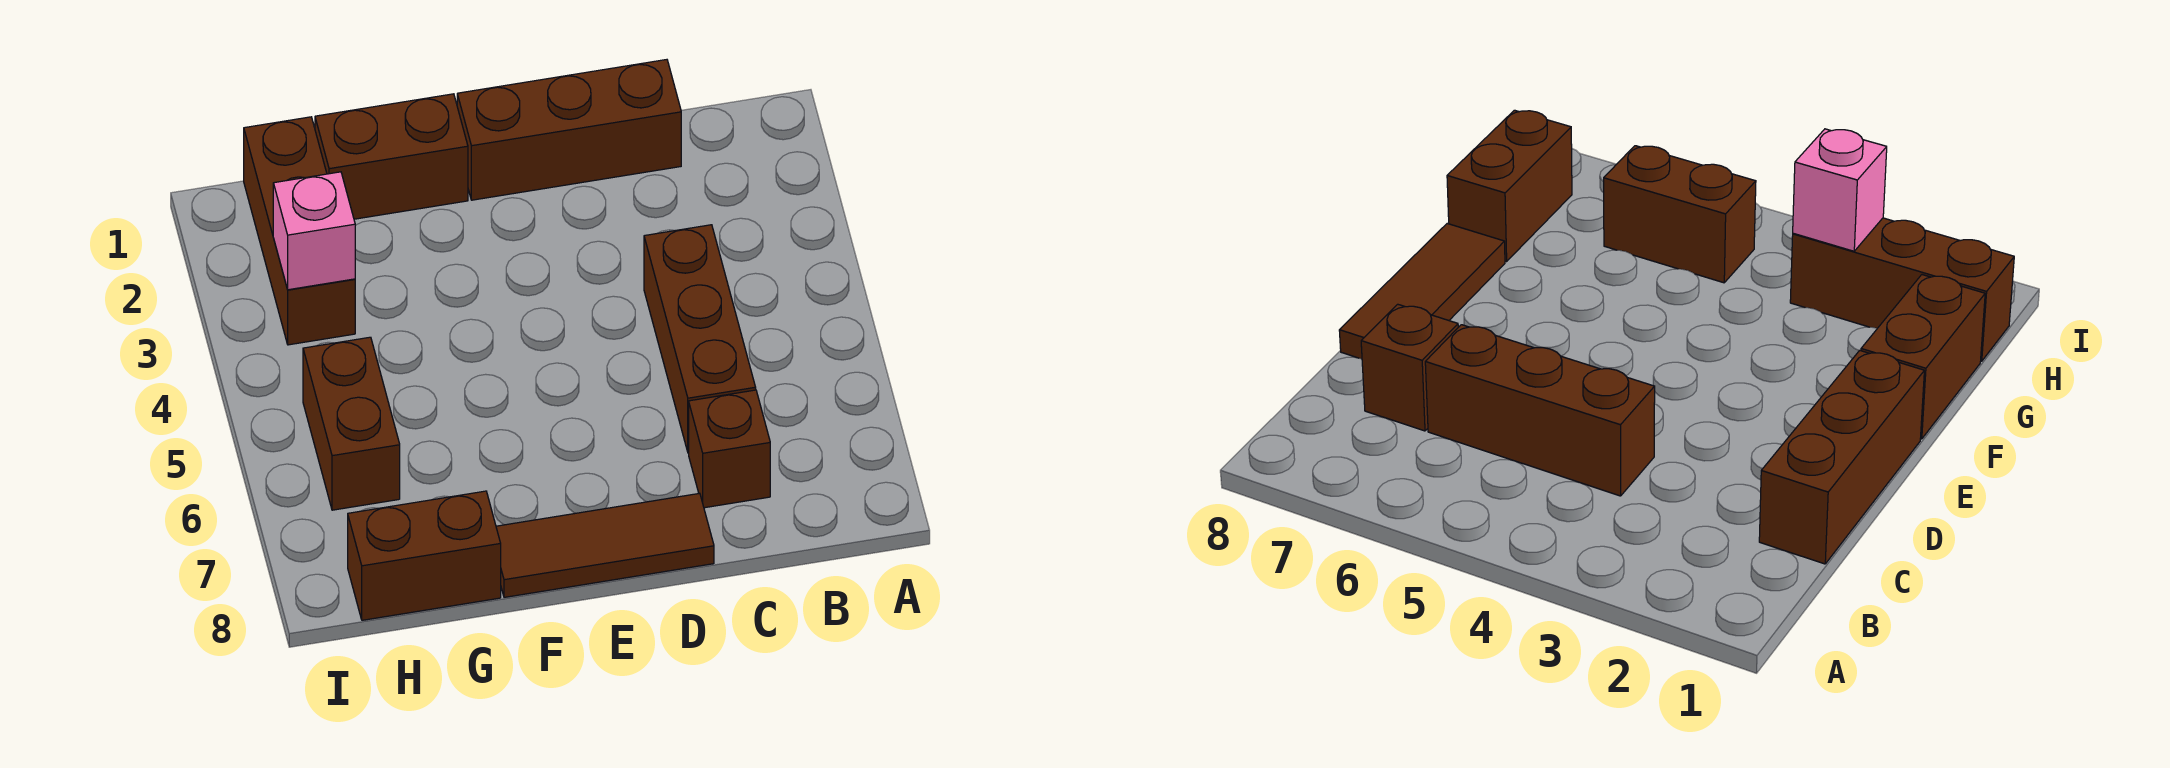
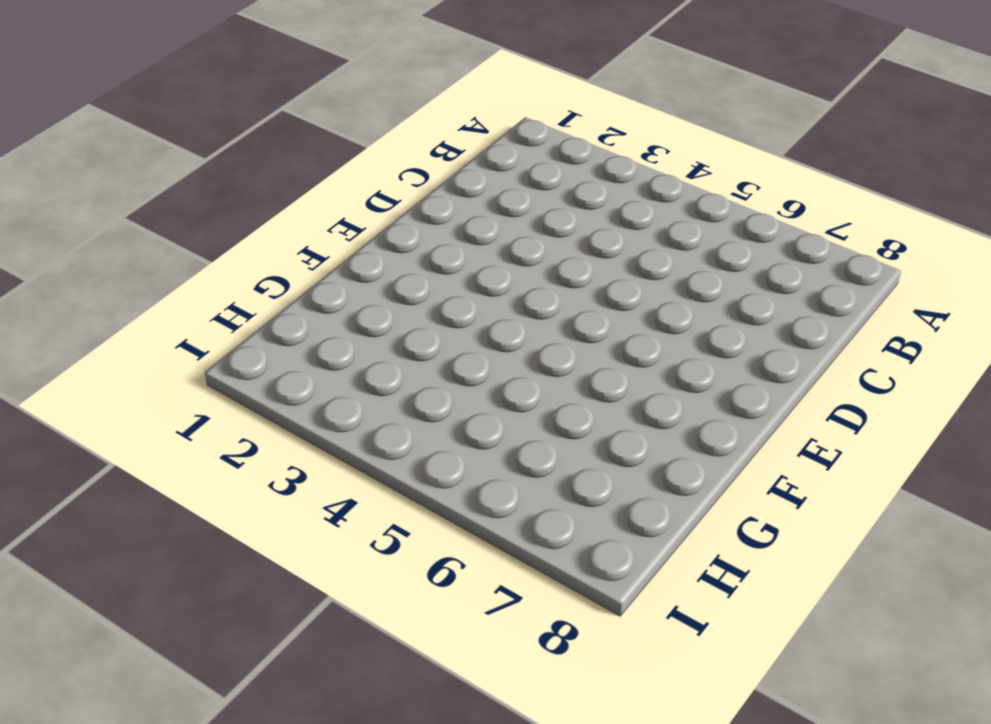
none -> brown 1x3 brick [457,60,681,200]
none -> brown 1x3 brick [644,225,756,453]

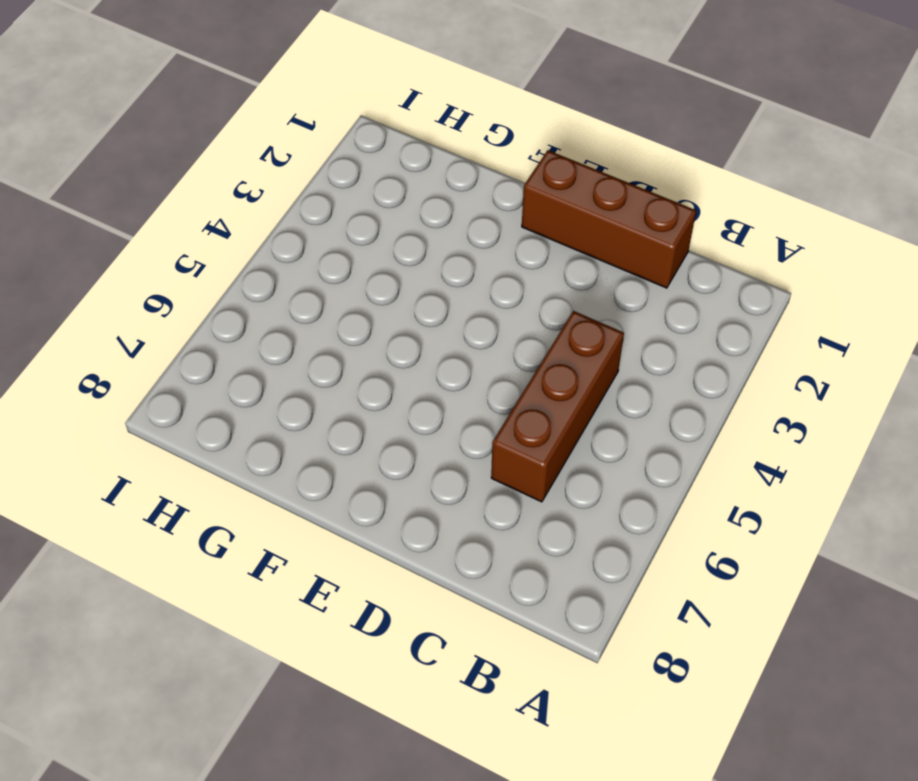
none -> brown 1x1 brick [689,390,770,508]
none -> brown 1x3 tile [496,493,714,597]

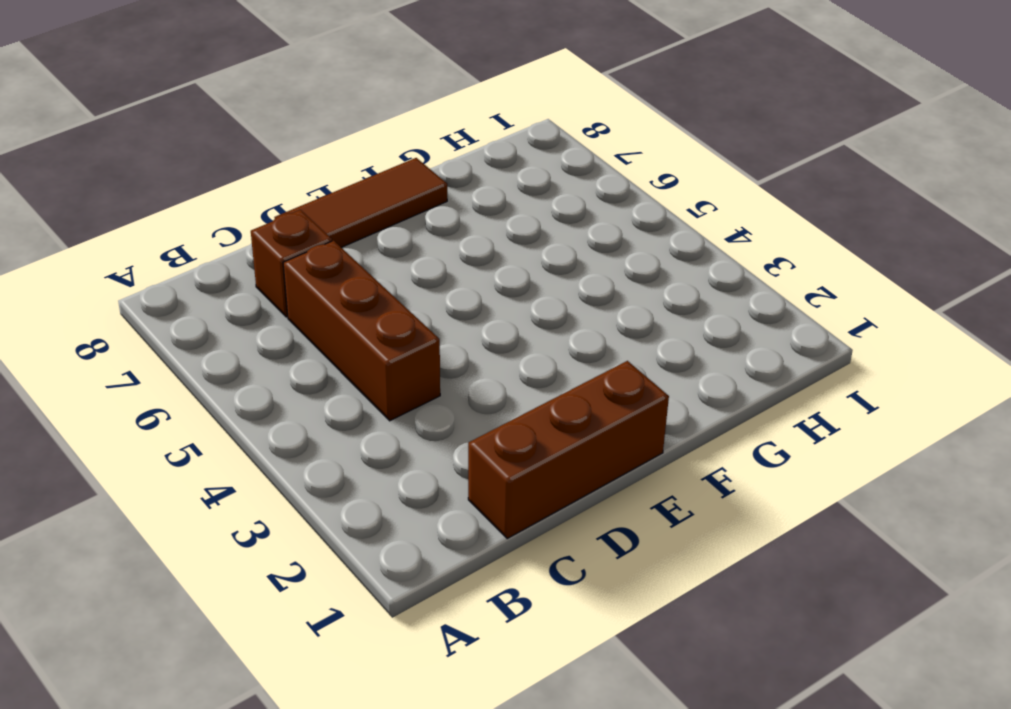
none -> brown 1x2 brick [315,94,468,219]
none -> brown 1x2 brick [348,491,501,620]

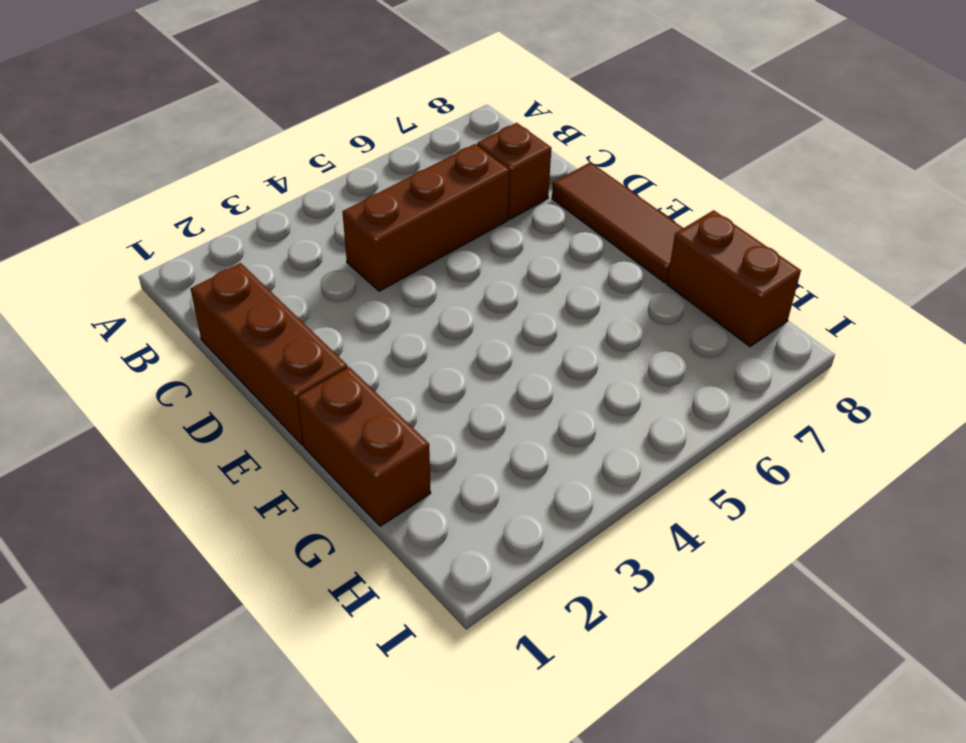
none -> brown 1x3 brick [244,117,355,345]
none -> brown 1x2 brick [303,337,400,510]

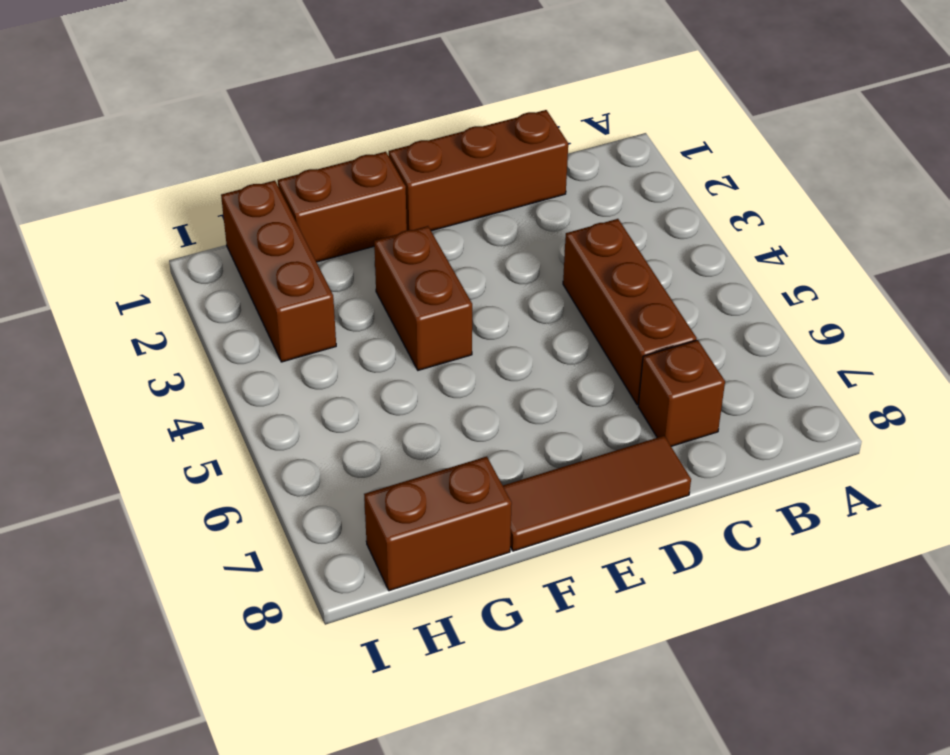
brown 1x2 brick [374,226,472,370] -> brown 1x2 brick moved to [303,337,400,510]
none -> pink 1x1 brick [273,172,355,290]

